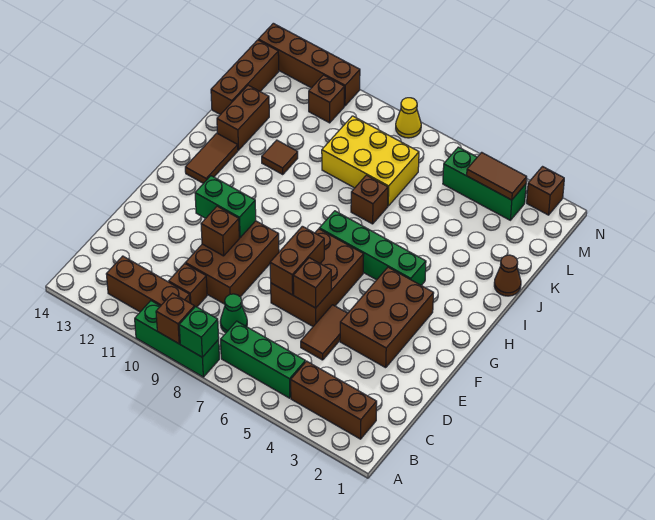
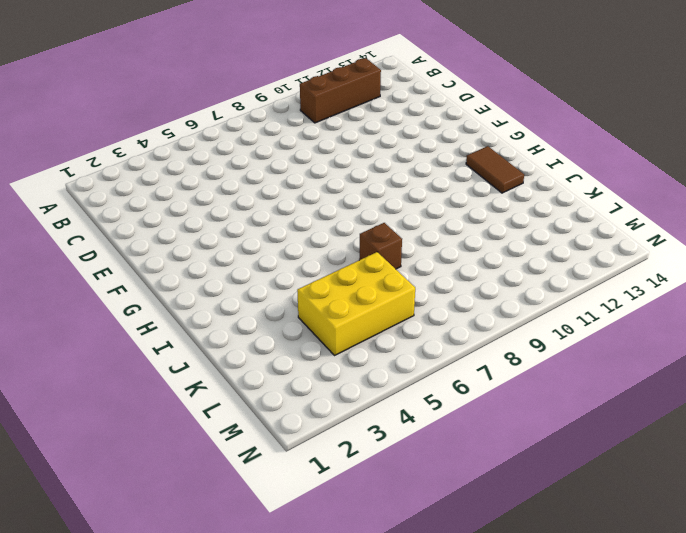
yellow 2x3 brick [297,252,415,355] -> yellow 2x3 brick moved to [322,116,419,206]
none -> green 1x3 brick [135,301,219,377]
none -> brown 1x3 brick [291,361,377,439]
none -> green 1x3 brick [221,321,305,398]
none -> green 1x1 cone [220,294,247,333]

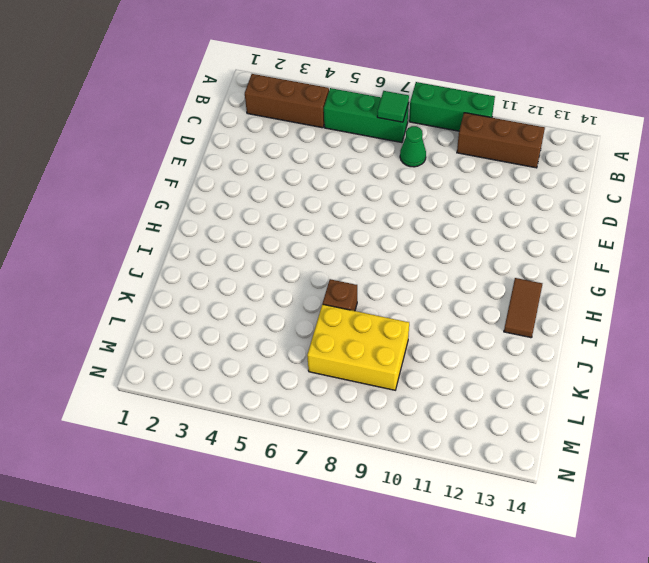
green 1x1 tile [377,91,409,122] -> none
none -> brown 1x1 brick [169,264,207,307]
none -> brown 1x2 tile [301,305,348,360]
none -> brown 2x3 brick [185,221,279,304]
none -> brown 2x3 brick [340,267,434,368]

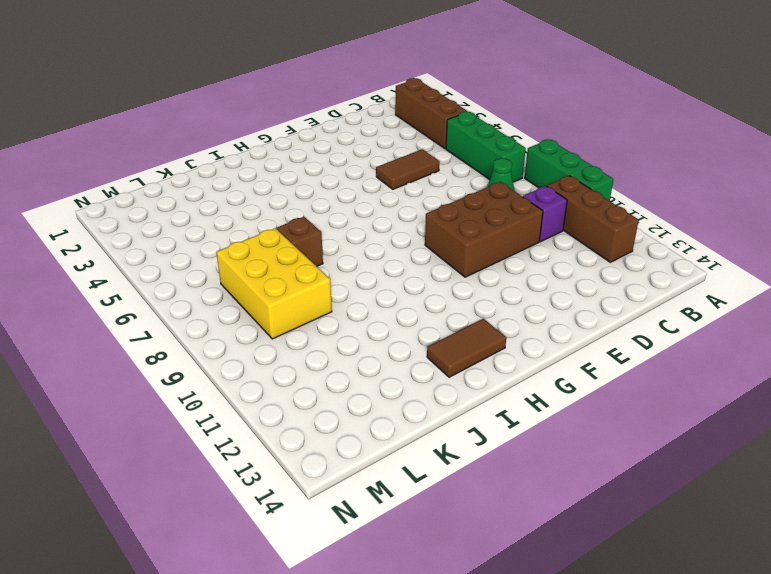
purple 1x1 brick [523,186,567,242] -> brown 1x1 brick [169,264,207,307]
none -> brown 2x3 brick [340,267,434,368]
none -> brown 2x3 brick [271,229,364,326]
none -> green 1x4 brick [319,211,426,285]
none -> brown 1x1 cone [494,255,521,296]

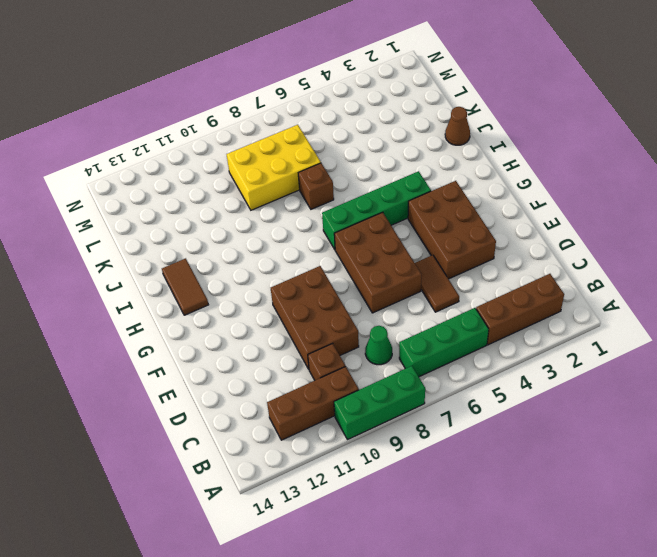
none -> brown 1x1 tile [262,140,298,174]
none -> brown 1x2 brick [217,85,269,150]
none -> brown 1x3 brick [211,40,279,115]
none -> green 1x3 brick [443,147,526,220]

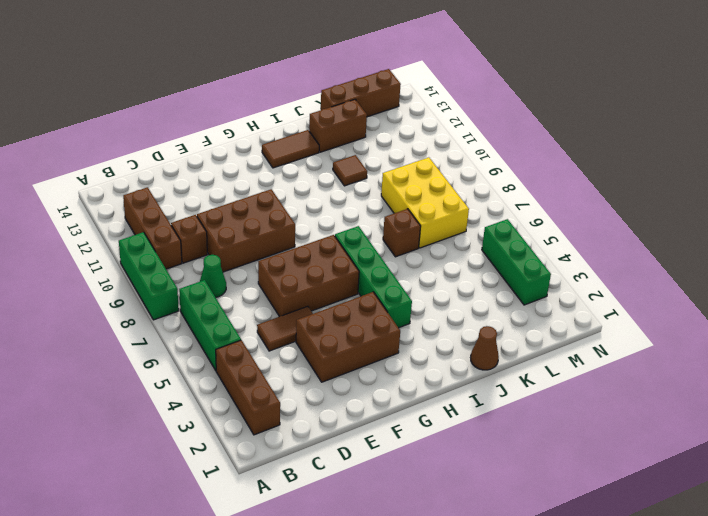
none -> brown 1x1 brick [309,75,345,123]
none -> brown 1x1 brick [527,167,564,215]
none -> yellow 1x1 cone [396,98,421,138]
none -> brown 1x4 brick [258,23,360,106]

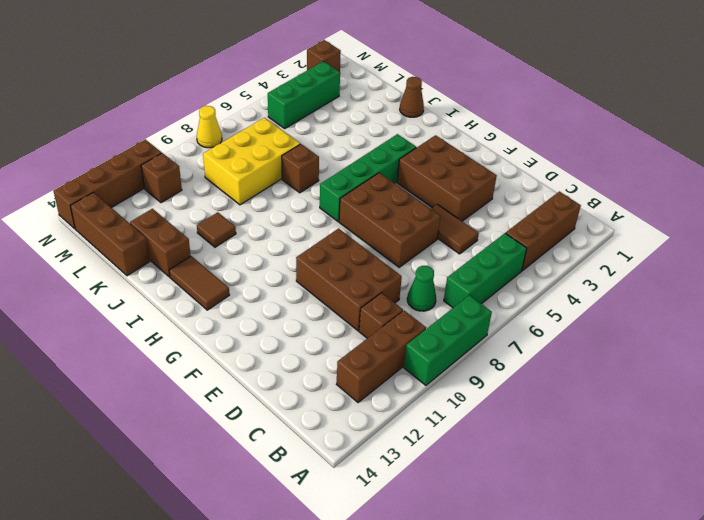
none -> green 1x1 brick [179,307,219,357]
none -> brown 1x1 brick [156,293,195,344]
none -> brown 1x1 brick [293,258,331,308]
none -> brown 1x2 brick [270,226,324,295]

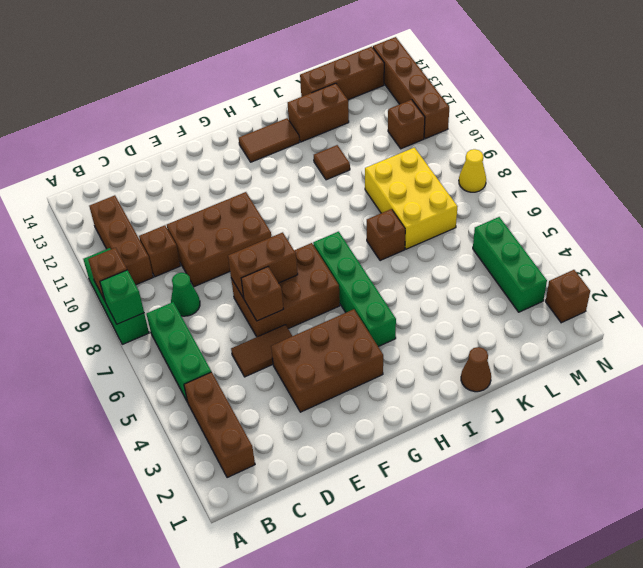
none -> brown 1x1 brick [201,206,239,256]
none -> green 1x2 brick [195,176,256,238]
none -> brown 1x2 tile [467,152,527,200]

